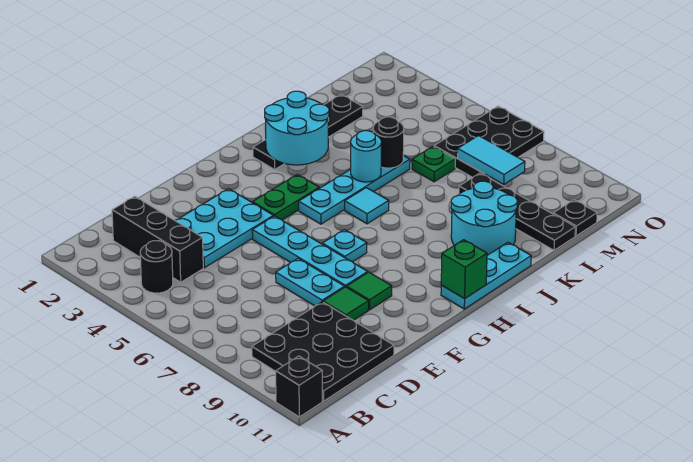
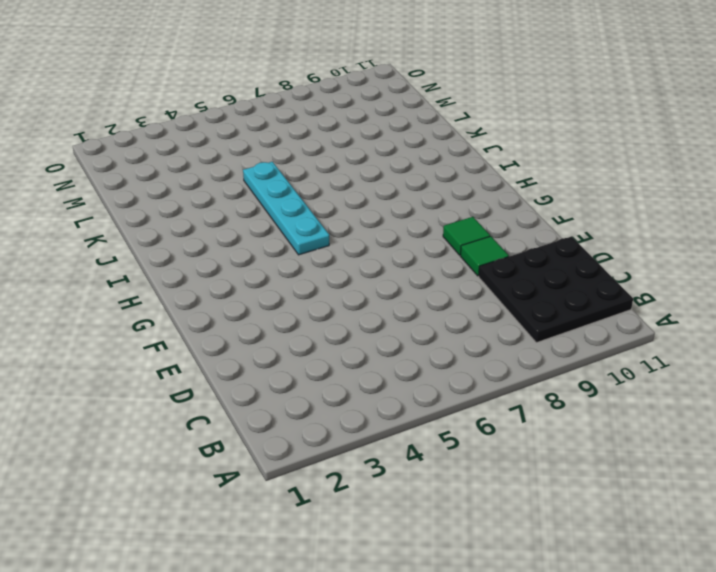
none -> black 1x1 brick [276,356,322,417]
none -> black 1x1 round brick [140,241,173,293]
none -> black 1x3 brick [112,196,203,282]

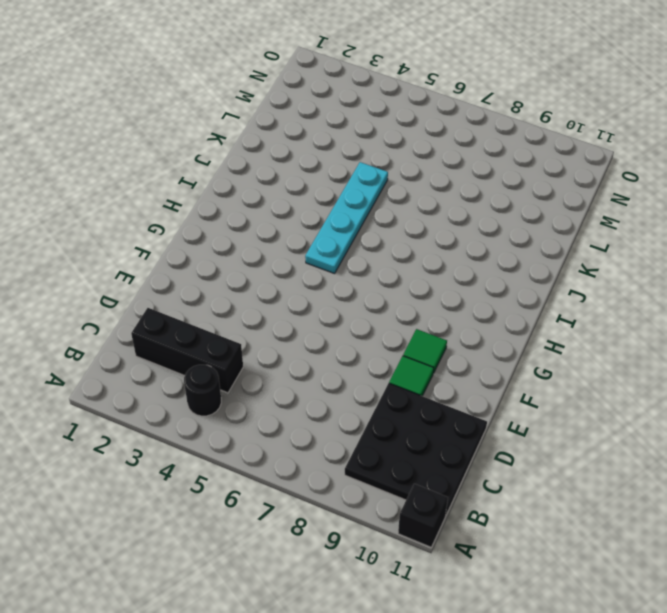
none -> cyan 2x3 plate [175,189,273,268]
none -> cyan 1x2 plate [276,259,344,306]
none -> cyan 1x4 plate [252,216,368,287]

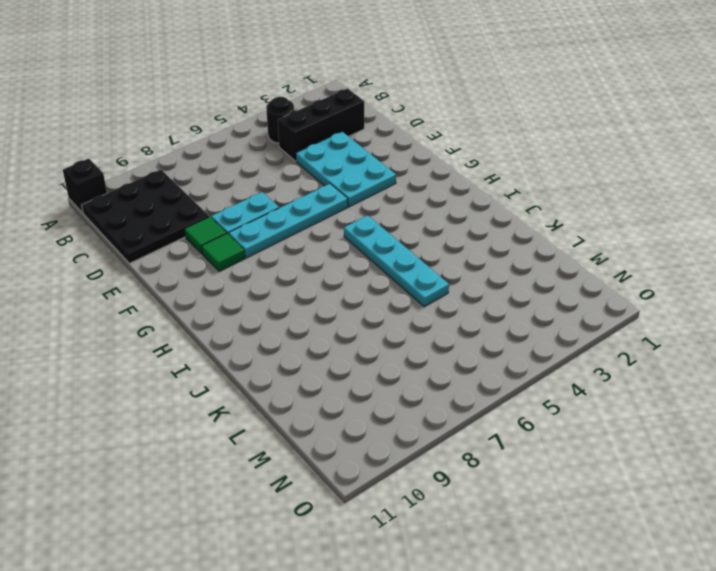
none -> green 1x2 plate [253,175,319,220]
none -> cyan 1x1 plate [322,230,367,262]
none -> cyan 1x3 plate [441,242,531,309]

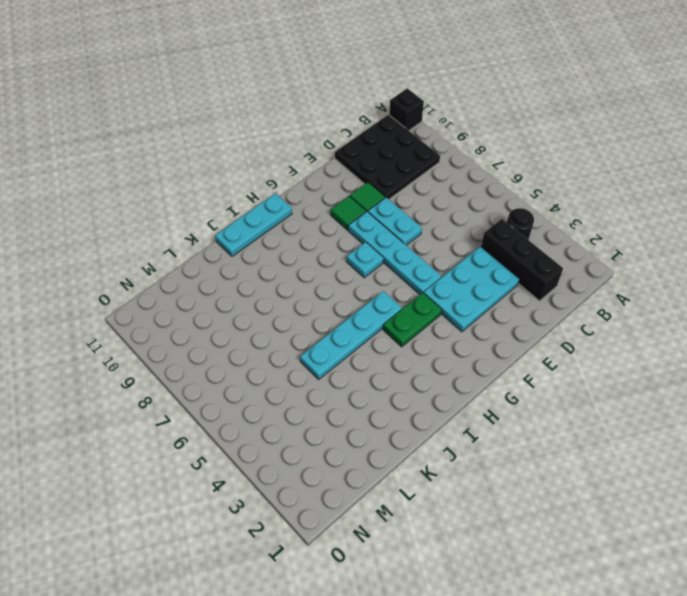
none -> black 1x4 plate [253,94,363,169]
none -> cyan 1x1 tile [345,188,389,224]
none -> cyan 2x2 round brick [451,181,517,255]

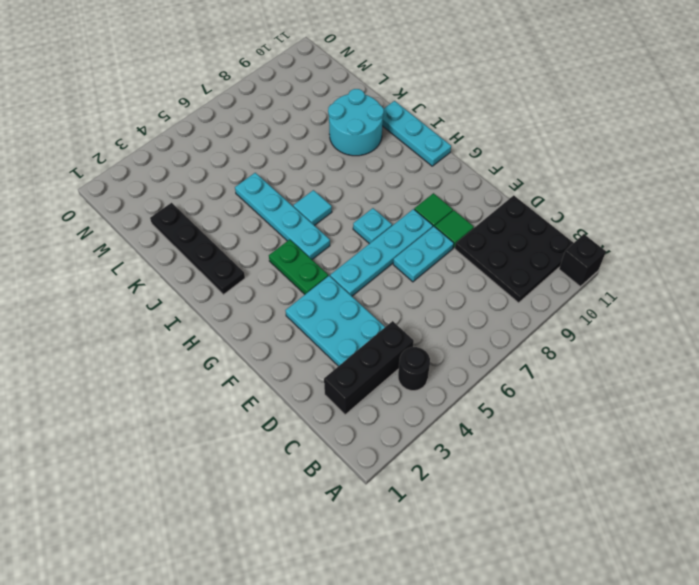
none -> green 1x1 plate [412,146,455,182]
none -> black 1x4 plate [459,173,575,250]
none -> black 2x3 plate [434,106,544,177]

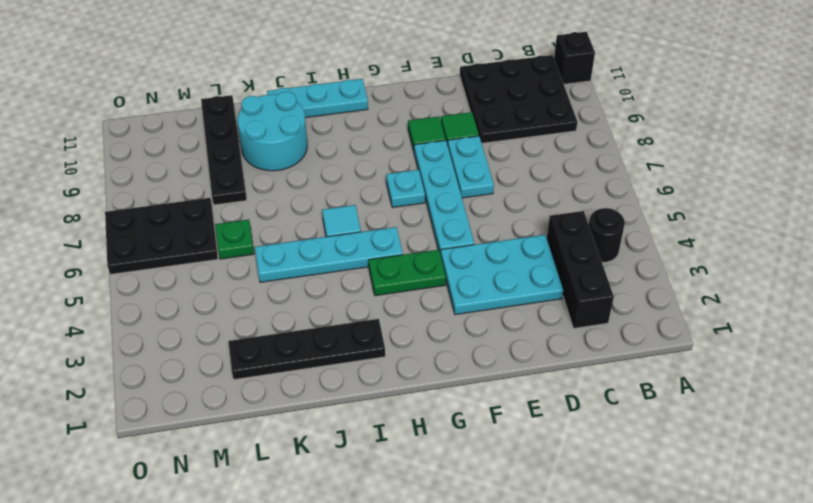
none -> black 1x1 plate [553,200,597,236]
none -> green 1x1 brick [441,240,487,299]
none -> cyan 2x2 round brick [265,91,329,165]

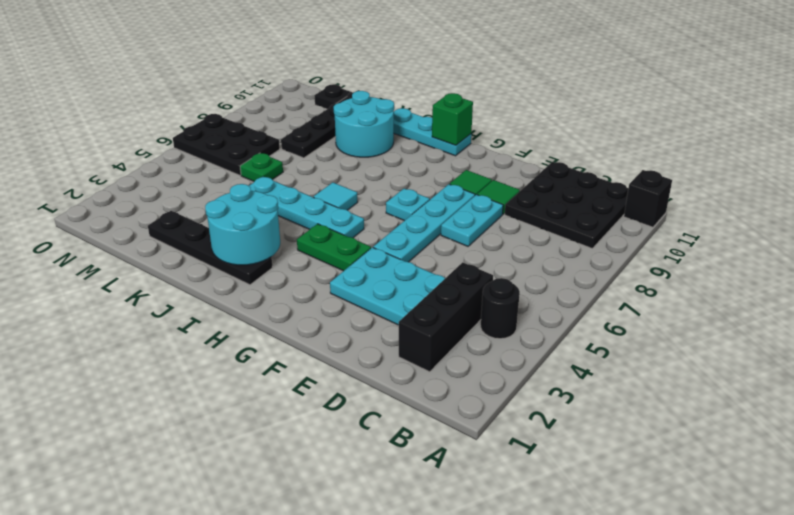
none -> cyan 1x1 round brick [351,131,381,182]
none -> black 1x1 round brick [373,117,404,168]
none -> cyan 1x2 tile [458,136,525,184]

